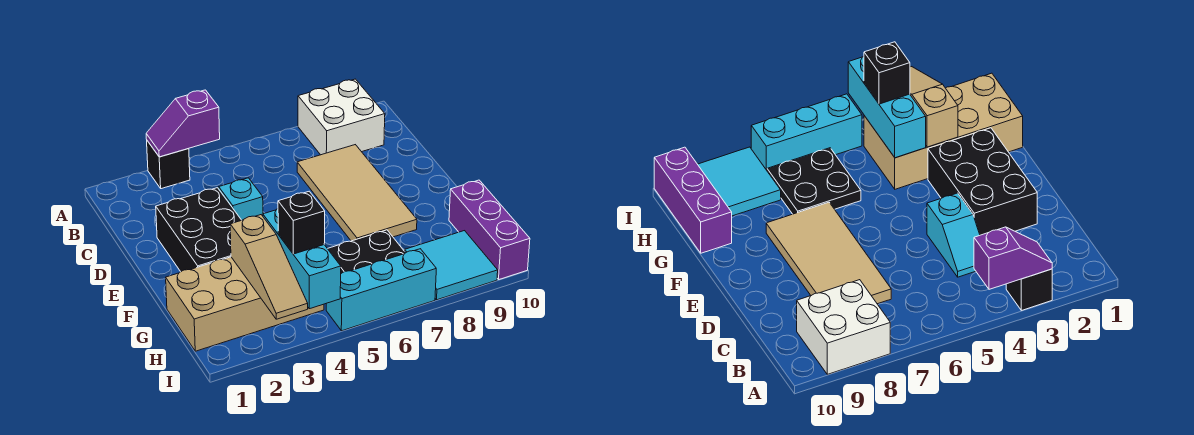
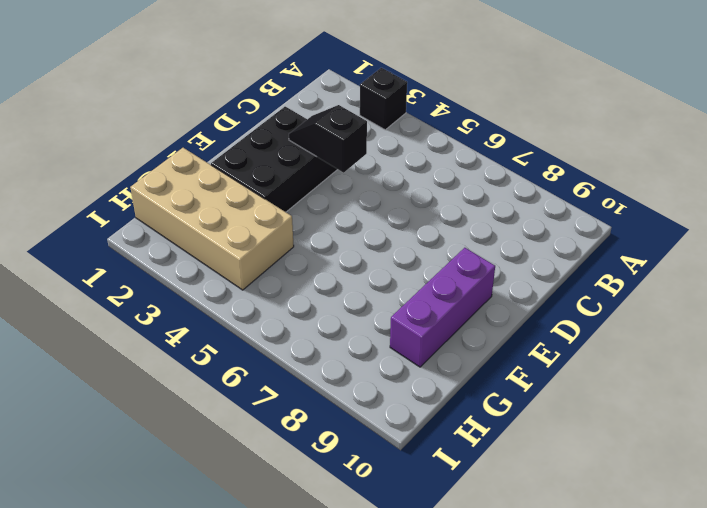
black 1x2 slope [289,105,367,173] -> none
purple 1x3 brick [390,248,495,367] -> purple 1x3 brick moved to [449,180,530,279]
none -> white 2x2 brick [298,79,385,155]
none -> cyan 1x2 slope [218,178,263,220]
none -> tan 2x4 tile [297,145,417,241]

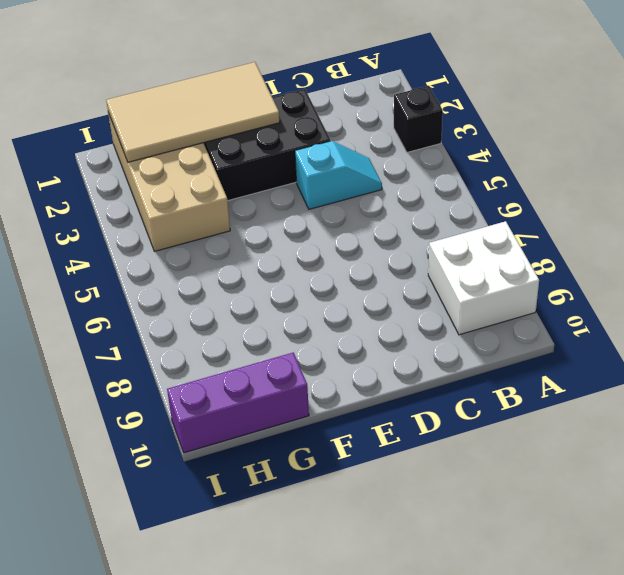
tan 2x4 tile [106,62,280,162] -> tan 2x4 tile moved to [297,145,417,241]
none -> black 2x2 plate [328,230,405,273]
none -> cyan 2x2 tile [405,231,498,300]
none -> cyan 1x3 brick [326,249,436,331]

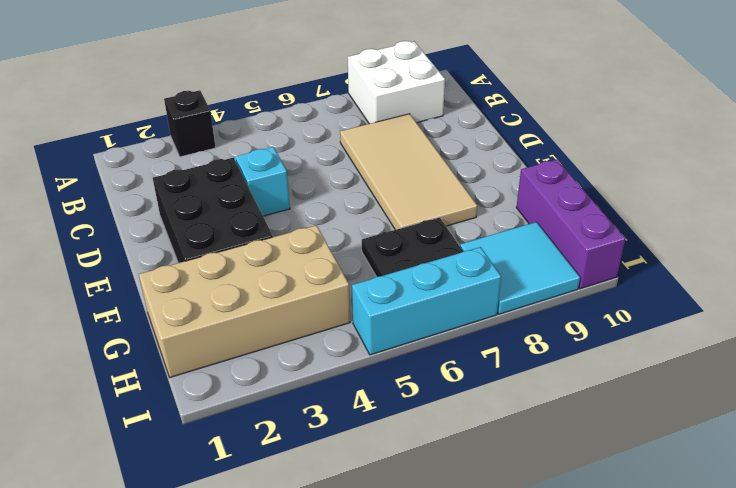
none -> purple 1x2 slope [146,90,220,157]
none -> tan 1x3 slope [230,215,308,319]
none -> cyan 1x3 brick [263,209,341,309]

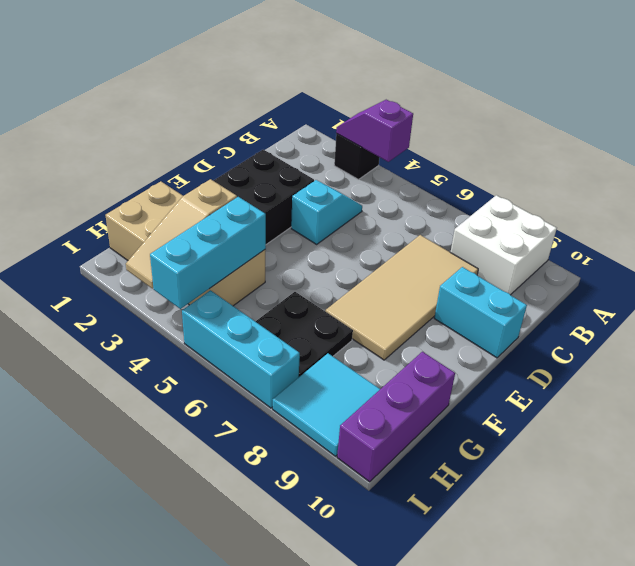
cyan 1x2 brick [434,267,527,358] -> none
none -> black 1x1 brick [278,191,325,254]

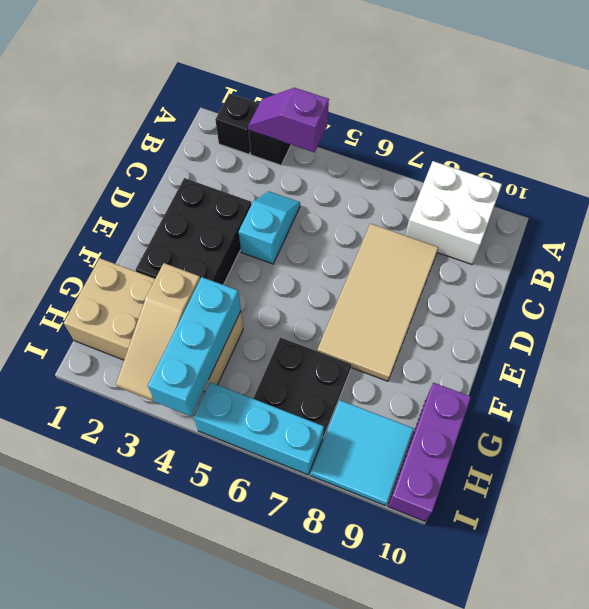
black 1x1 brick [215,93,259,154] -> black 1x1 brick moved to [278,191,325,254]

